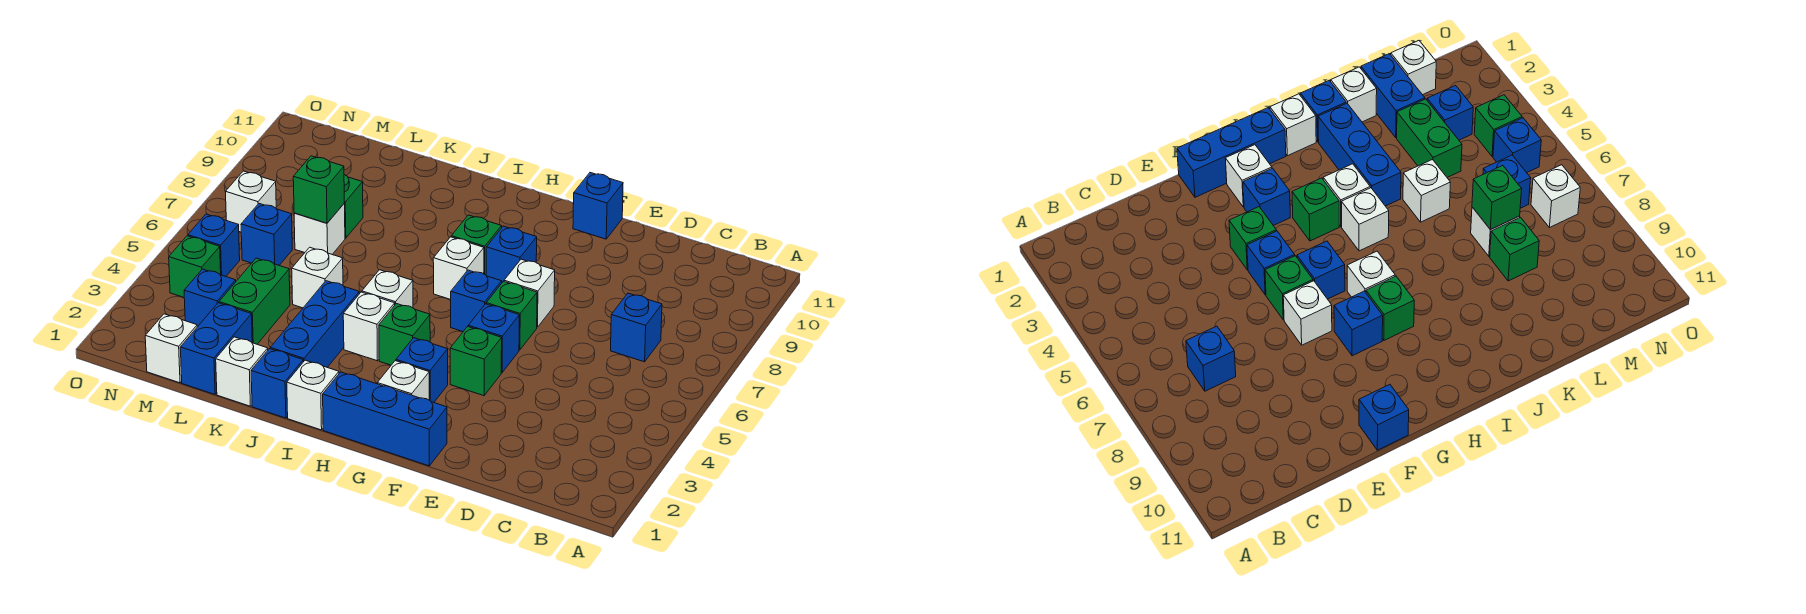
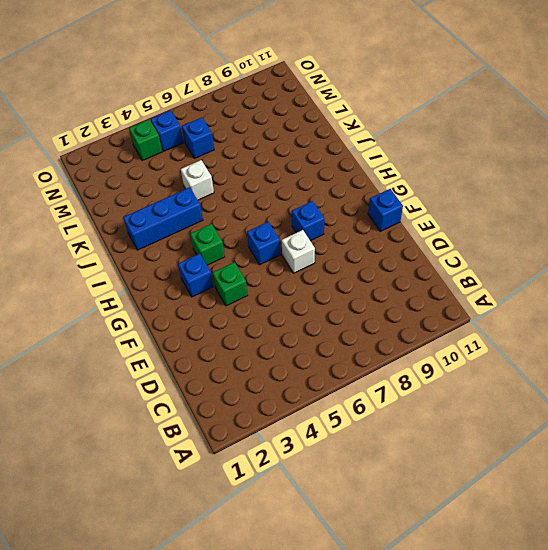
none -> blue 1x1 brick [611,293,662,362]
none -> blue 1x3 brick [323,372,447,466]
none -> blue 1x1 brick [468,304,519,373]
none -> green 1x1 brick [486,281,537,350]

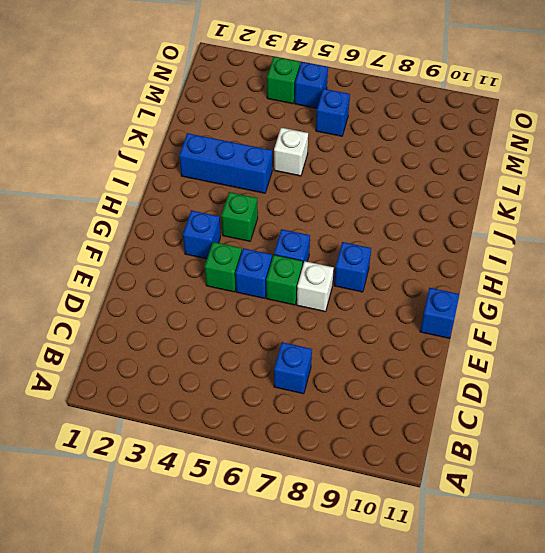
none -> blue 1x3 brick [323,372,447,466]
none -> white 1x1 brick [377,361,429,400]
none -> white 1x1 brick [433,237,484,300]
none -> green 1x1 brick [451,215,502,275]

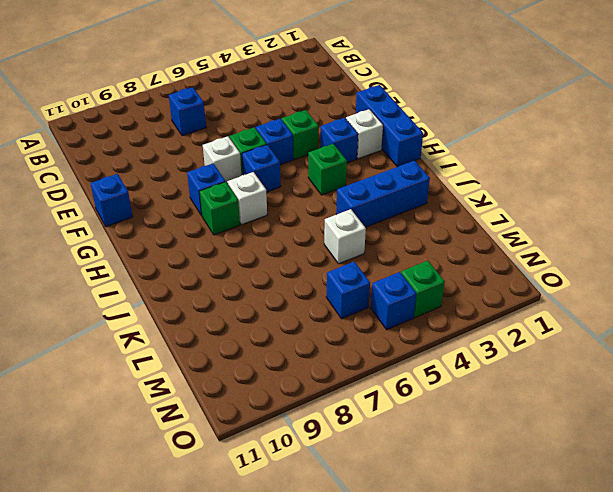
none -> white 1x1 brick [287,360,339,430]
none -> white 1x1 brick [343,292,395,361]
none -> white 1x1 brick [362,270,413,308]
none -> blue 1x1 brick [251,349,303,418]

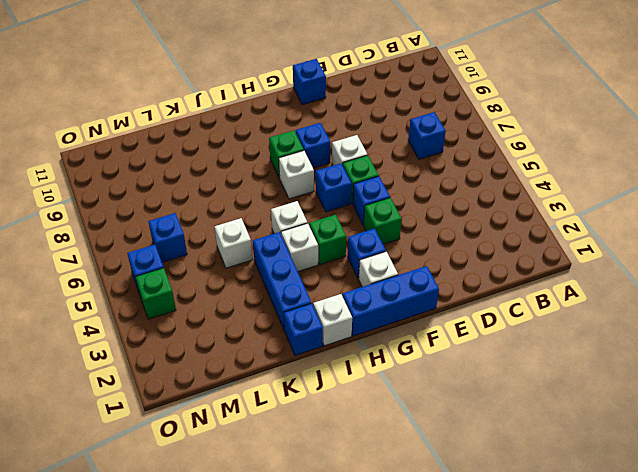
none -> white 1x1 brick [216,337,268,406]
none -> blue 1x2 brick [180,303,252,394]
none -> green 1x2 brick [219,258,290,344]
none -> white 1x1 brick [294,204,345,254]

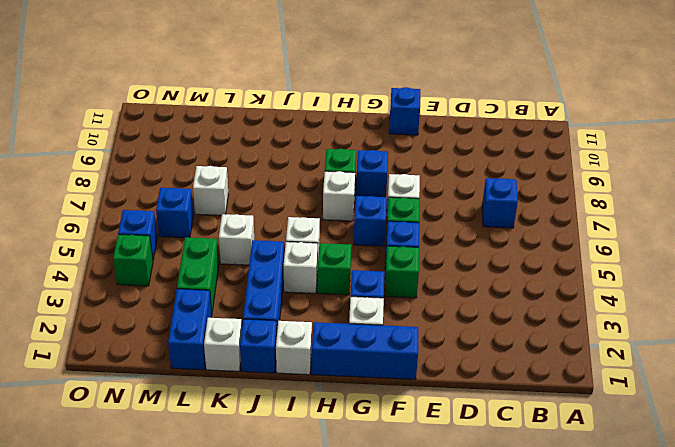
none -> green 1x1 brick [344,175,363,238]
none -> white 1x1 brick [145,314,197,383]
none -> blue 1x1 brick [184,269,236,327]
none -> white 1x1 brick [226,171,276,232]

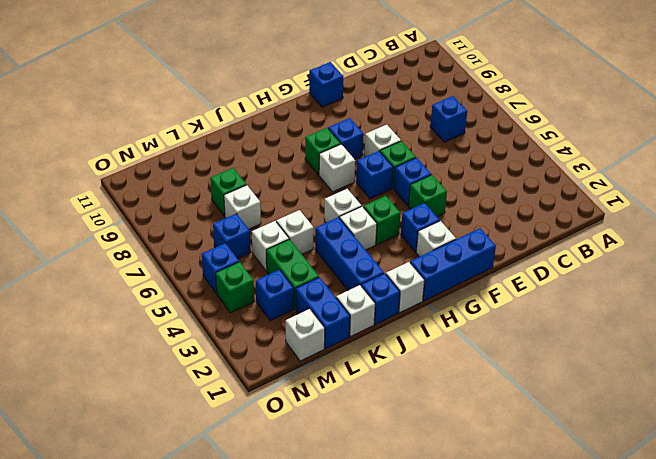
white 1x1 brick [252,221,289,271] -> white 1x1 brick moved to [226,171,276,232]
none -> green 1x1 brick [293,156,344,223]

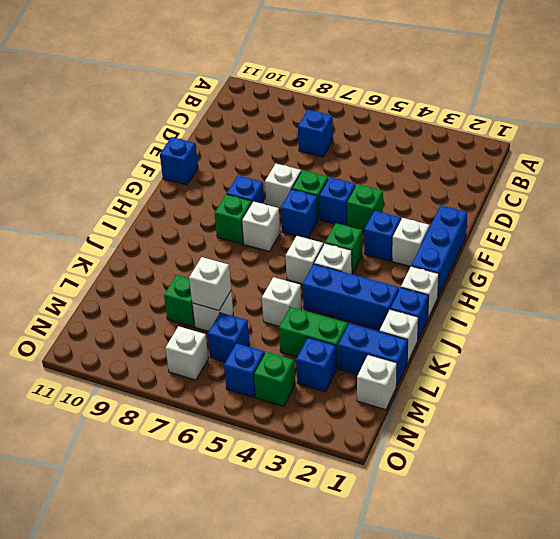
white 1x1 brick [189,257,231,310] -> green 1x1 brick [293,156,344,223]

